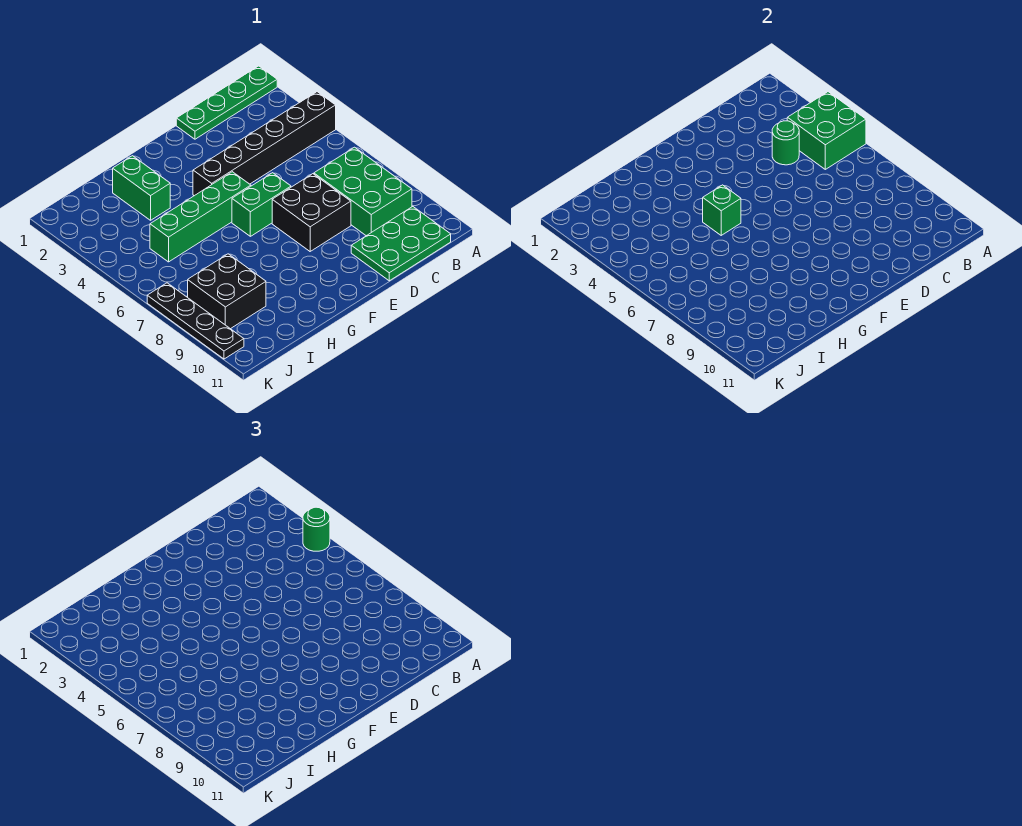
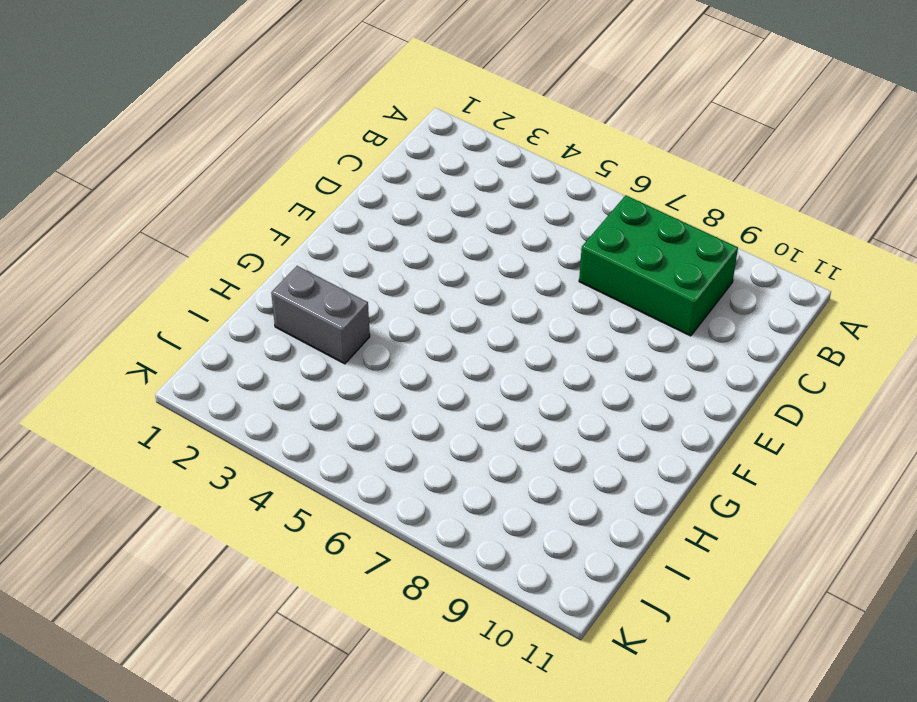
grey 1x2 brick [271,266,370,364] -> green 1x2 brick [113,156,170,220]
none -> green 1x4 plate [176,66,277,139]
none -> black 1x6 brick [193,92,336,196]
none -> green 2x3 plate [351,207,451,281]

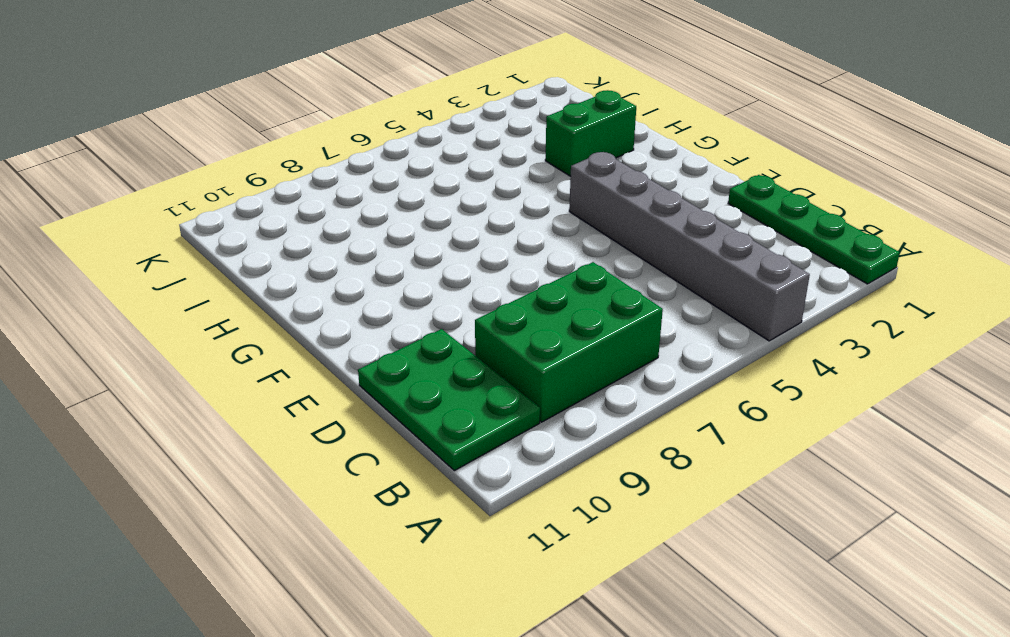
grey 1x6 brick [569,152,810,341] -> black 1x6 brick [193,92,336,196]
none -> black 2x2 brick [272,174,351,251]
none -> green 1x2 brick [232,173,291,236]
none -> green 1x4 brick [150,172,251,262]

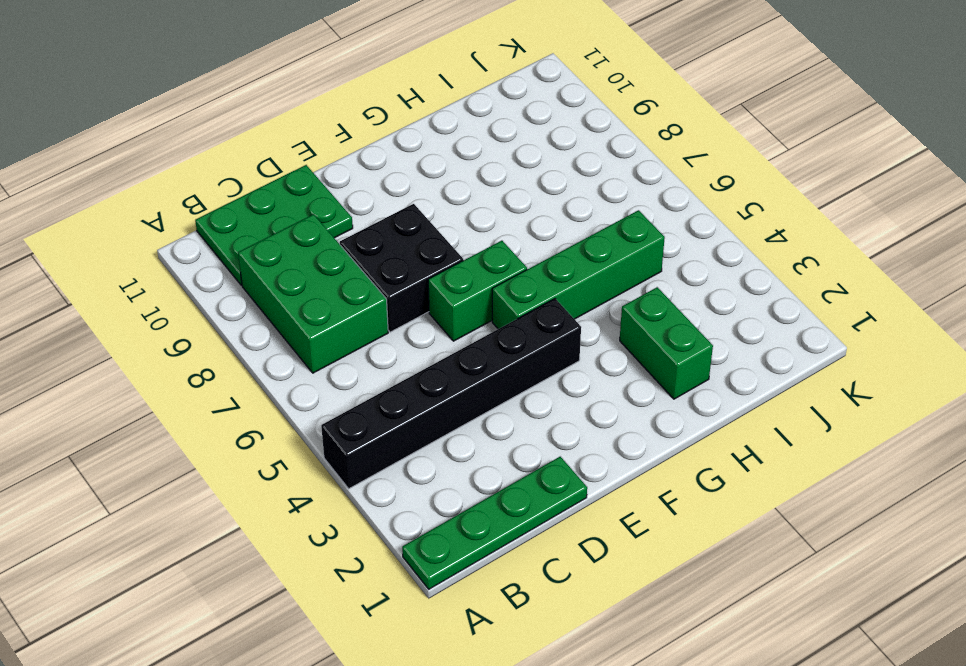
none -> black 2x2 brick [188,254,266,329]
none -> black 1x4 plate [147,283,244,359]
none -> green 2x2 brick [787,92,866,169]

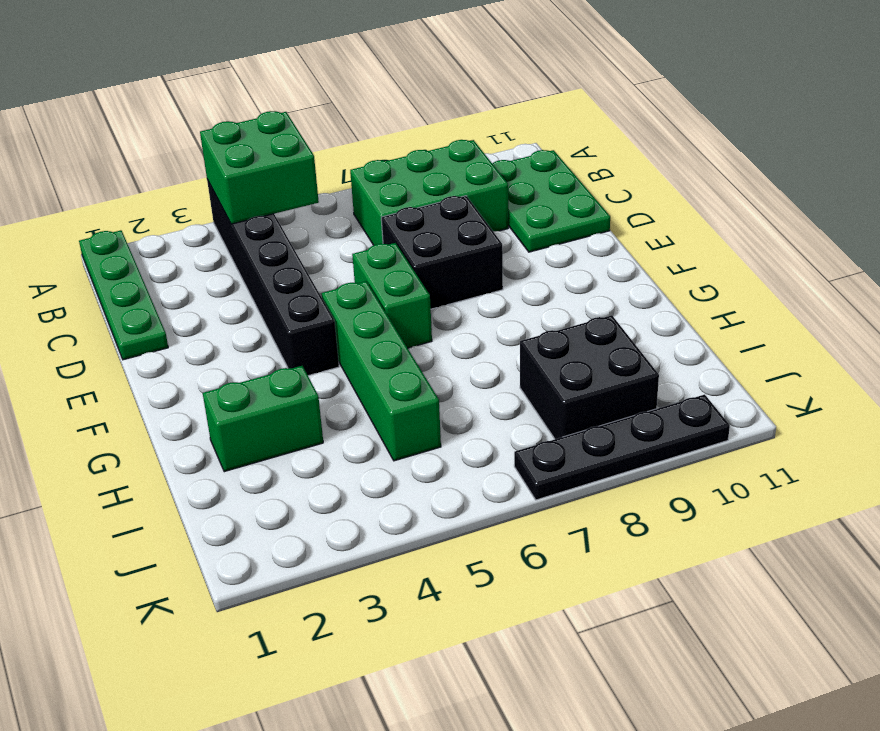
none -> green 1x1 round brick [772,121,799,165]
none -> green 1x1 brick [703,185,741,235]
none -> green 1x1 round brick [303,507,330,551]

